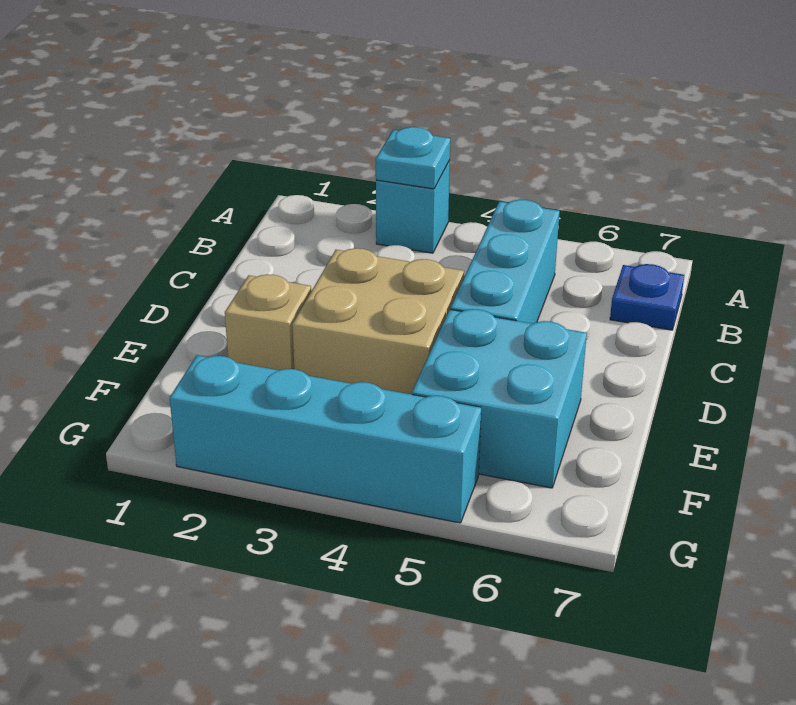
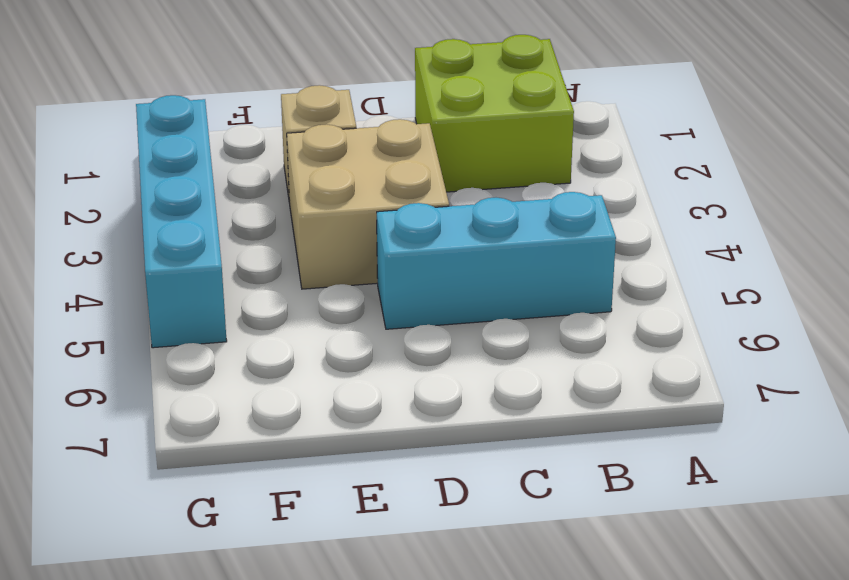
lime 2x2 brick [415,35,574,192] -> none
none -> cyan 1x1 brick [376,160,450,253]
none -> blue 1x1 plate [610,264,684,330]

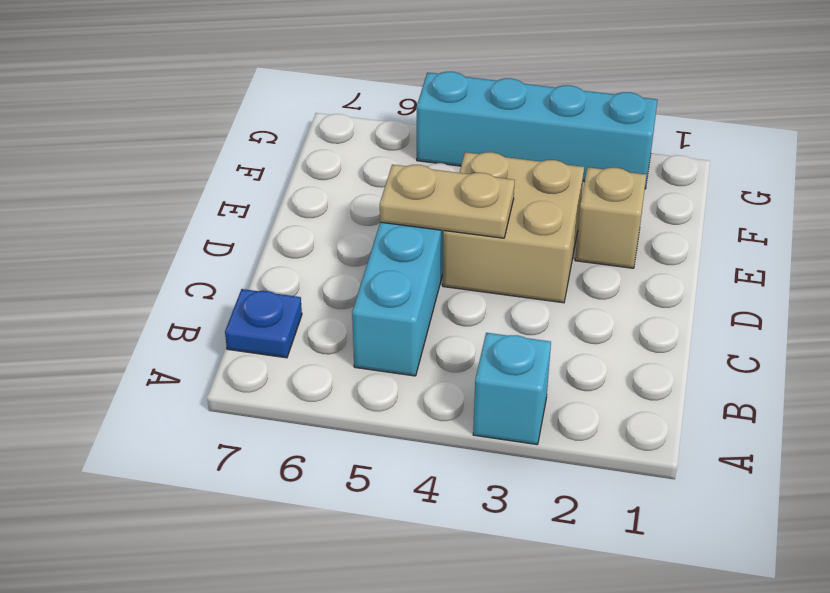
tan 1x2 plate [380,164,515,238] -> none
none -> cyan 2x2 brick [412,309,587,488]
none -> cyan 1x1 plate [376,127,450,189]

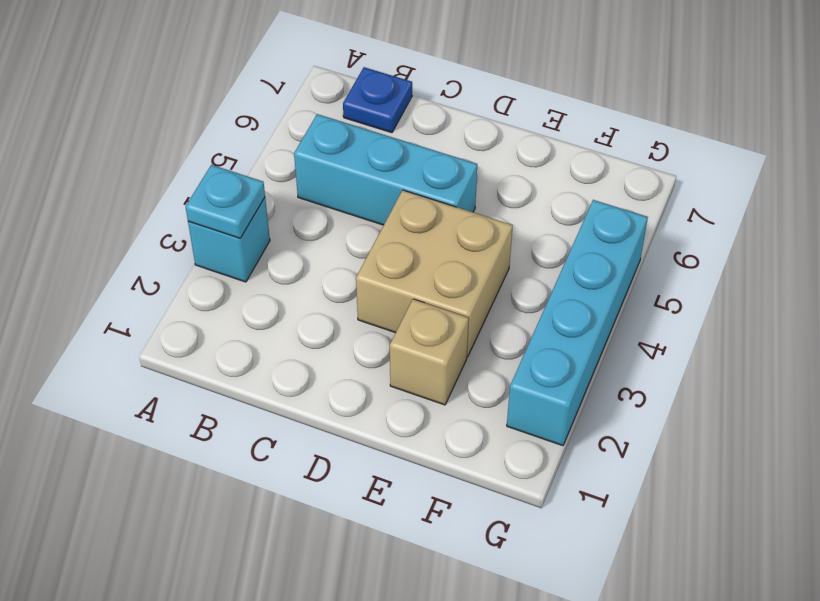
none -> cyan 2x2 brick [412,309,587,488]

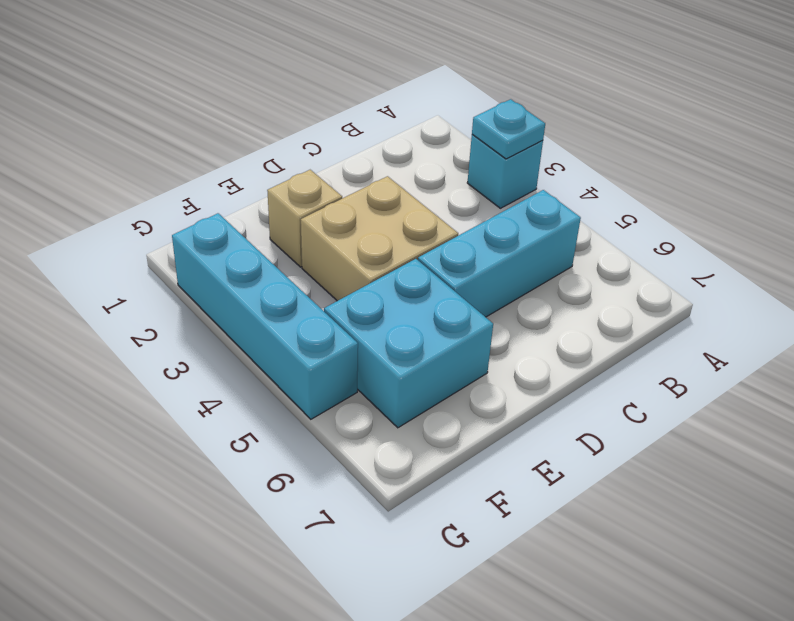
none -> blue 1x1 plate [610,264,684,330]

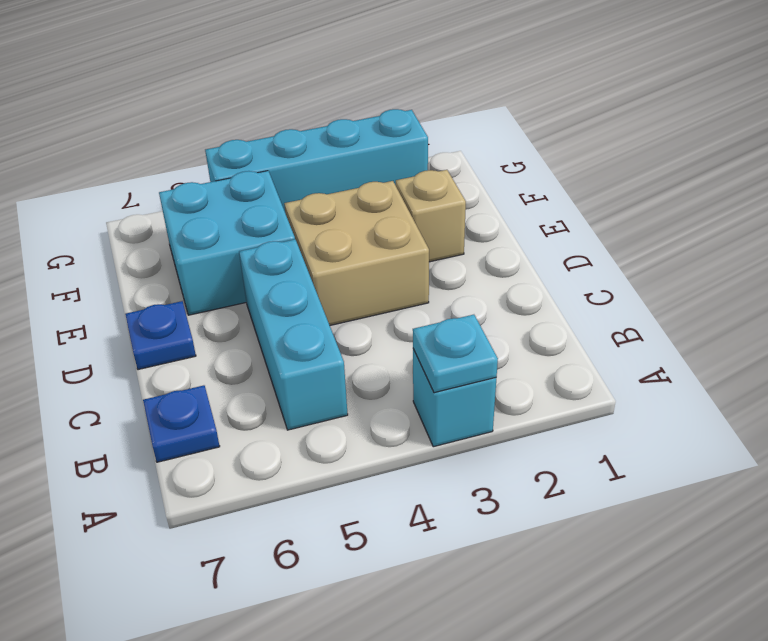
blue 1x1 plate [125,301,196,370] -> none

